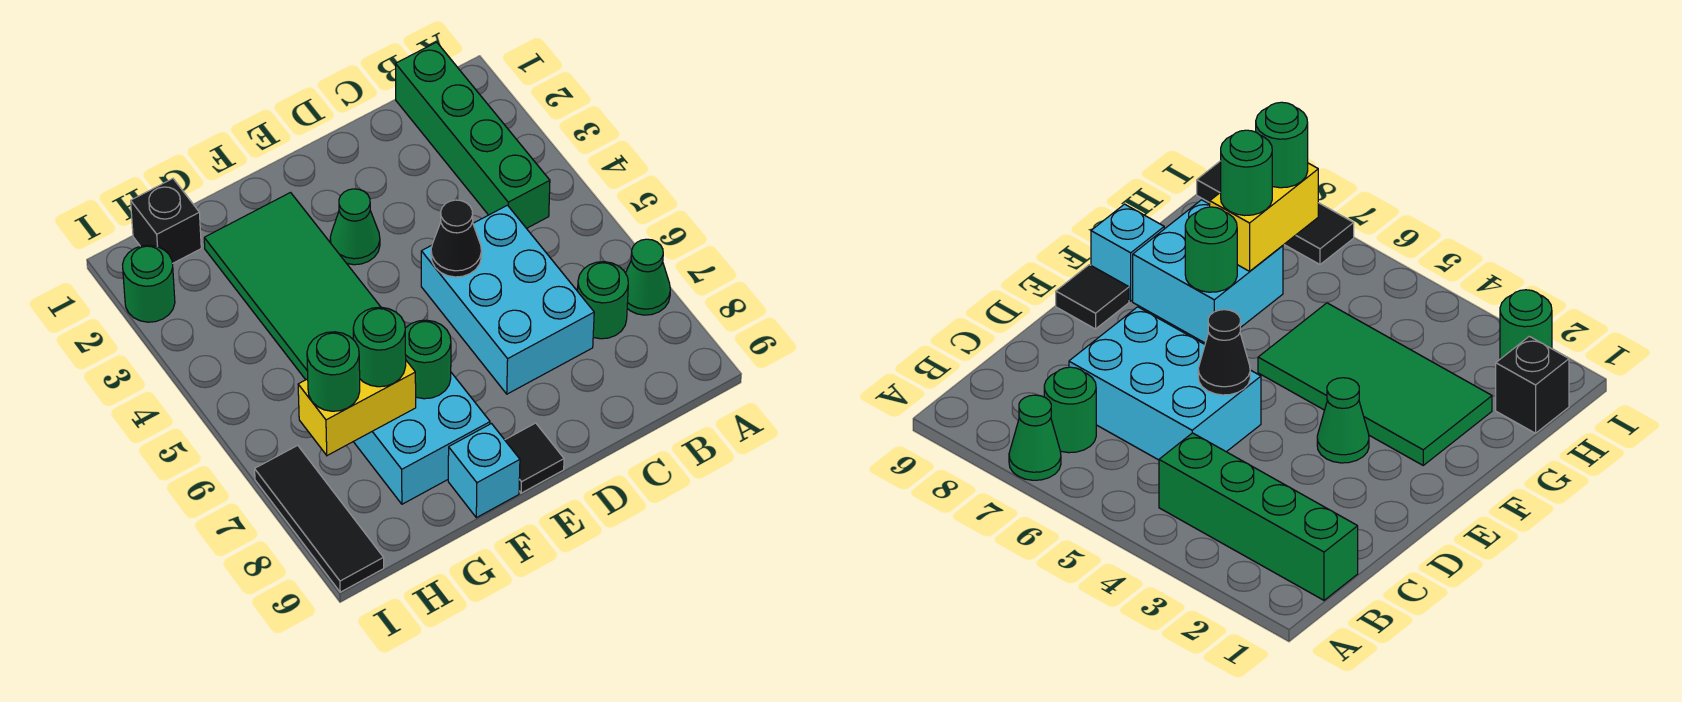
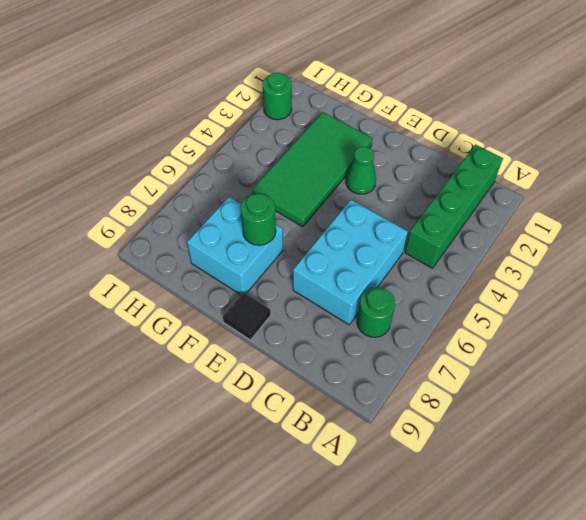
none -> green 1x1 cone [626,239,670,315]
none -> cyan 1x1 brick [448,424,520,518]
none -> black 1x1 brick [131,179,201,264]

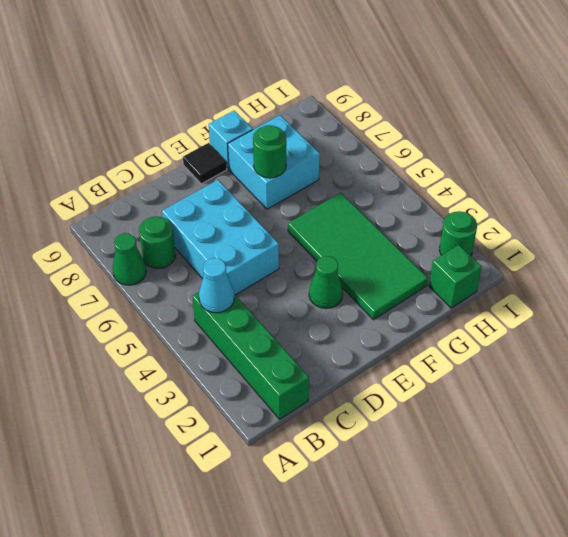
cyan 1x1 cone [199,258,234,313] -> none
green 1x1 brick [429,245,482,308] -> black 1x1 brick [131,179,201,264]
none -> black 1x3 tile [255,445,384,592]
none -> black 1x1 cone [431,200,482,277]
none -> yellow 1x2 brick [298,361,416,455]

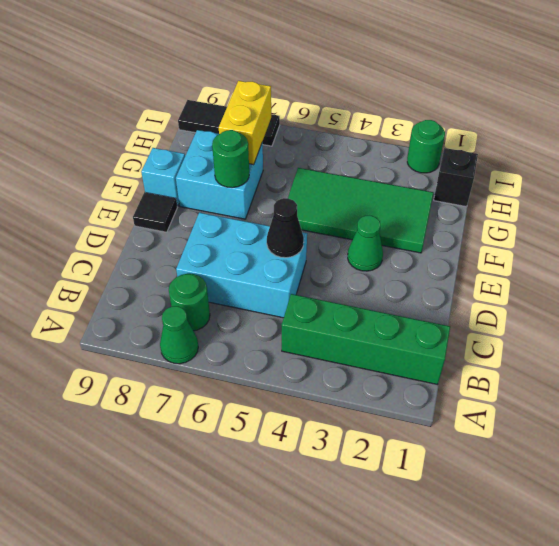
none -> green 1x1 round brick [353,307,406,387]
none -> green 1x1 round brick [307,332,360,411]

